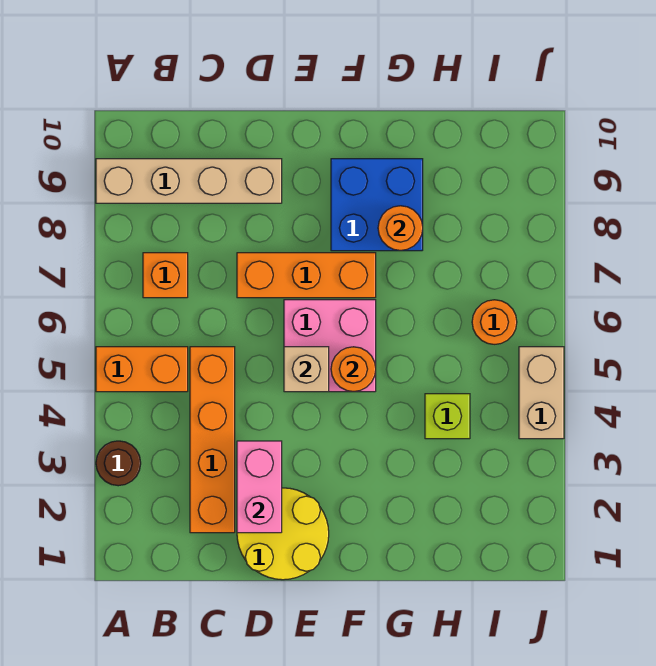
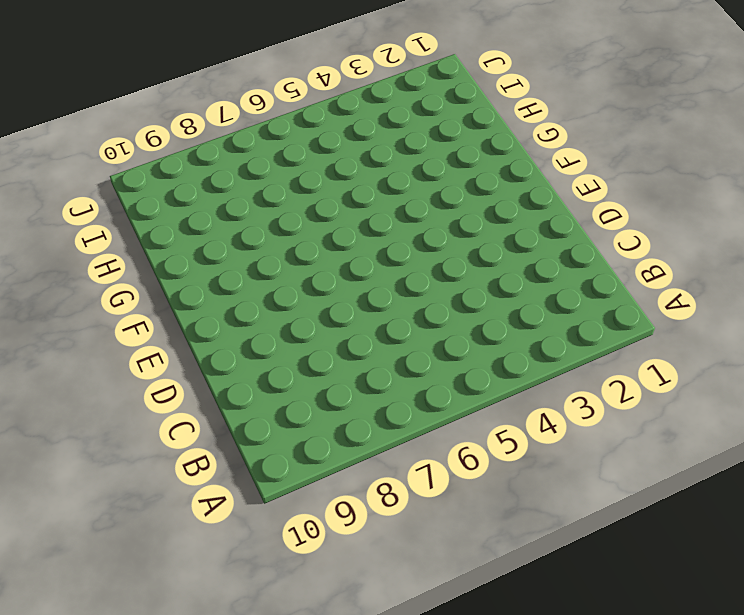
none -> brown 1x1 round brick [96,441,141,486]
none -> orange 1x2 brick [96,347,188,392]
none -> tan 1x4 brick [96,159,282,203]

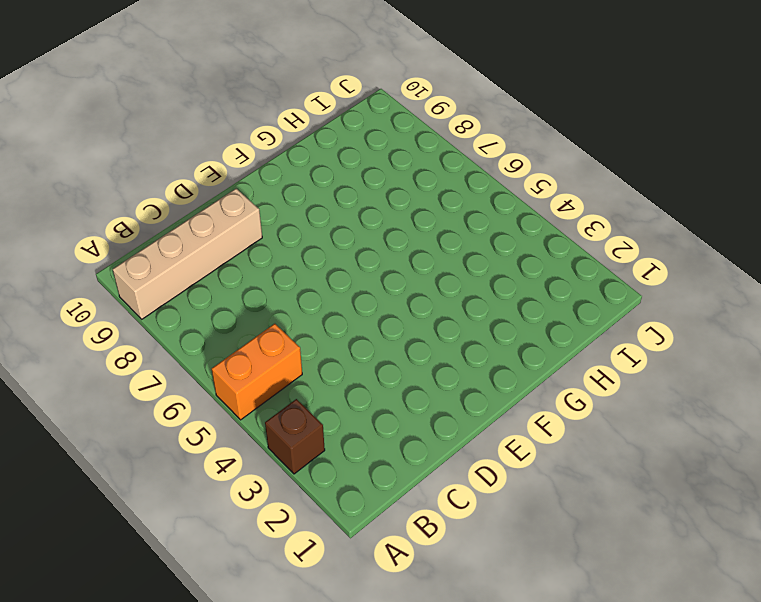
brown 1x1 brick [265,399,325,474] -> brown 1x1 round brick [96,441,141,486]
none -> orange 1x1 brick [143,253,188,298]
none -> orange 1x4 brick [190,347,235,533]
none -> yellow 2x2 round brick [237,488,329,580]

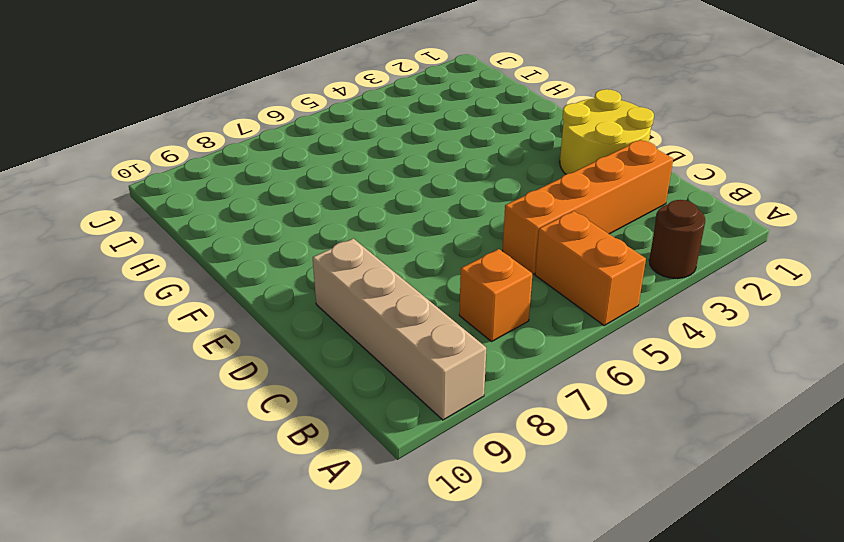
none -> orange 1x3 brick [237,253,376,298]
none -> pink 2x2 brick [284,300,376,392]
none -> blue 2x2 brick [331,159,423,251]

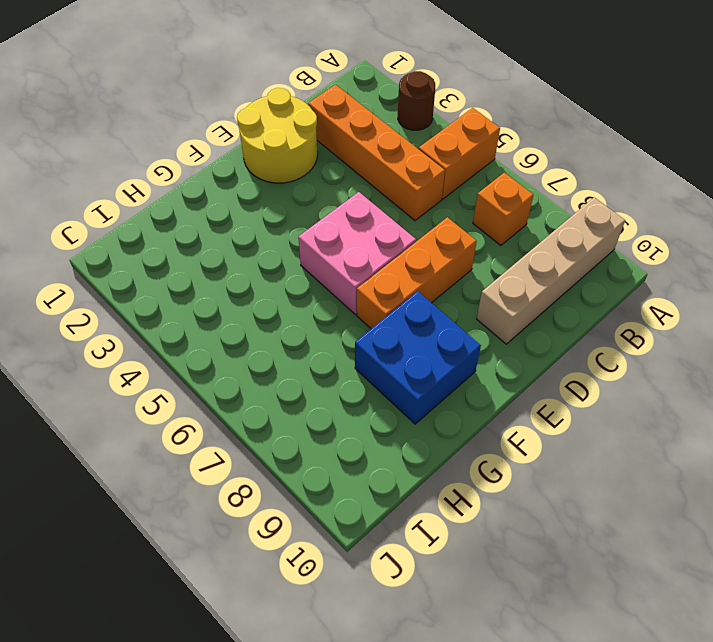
none -> lime 1x1 brick [425,394,470,439]
none -> orange 1x1 round brick [472,300,517,344]
none -> tan 1x2 brick [519,347,564,439]

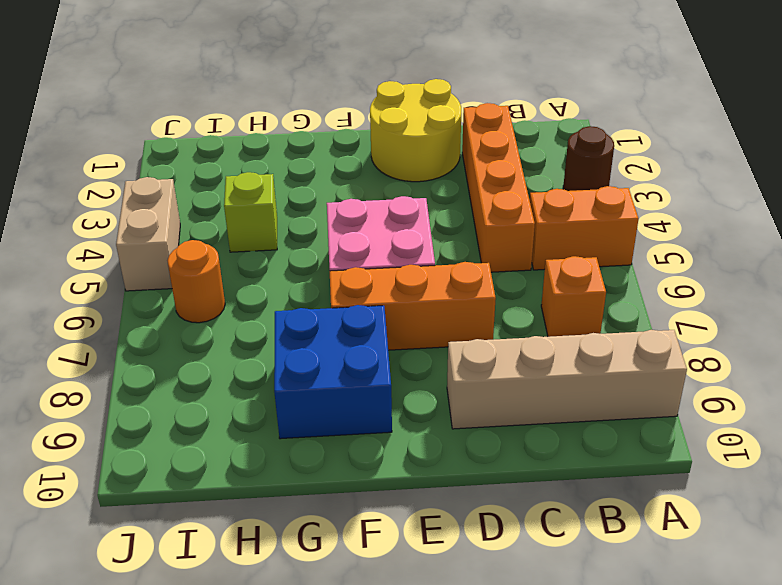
none -> pink 1x2 brick [237,441,282,533]
none -> tan 1x1 brick [284,347,329,392]
none -> orange 1x1 round brick [331,347,376,392]

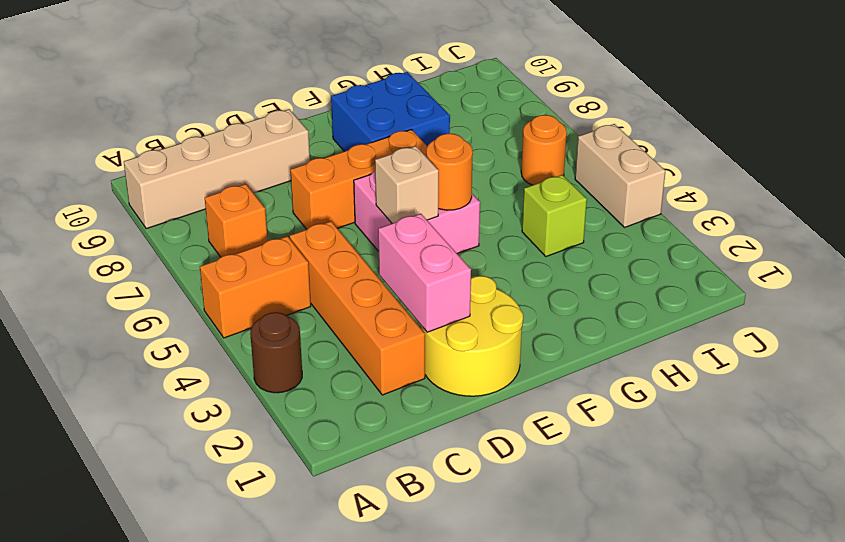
none -> orange 1x1 round brick [378,206,423,250]

